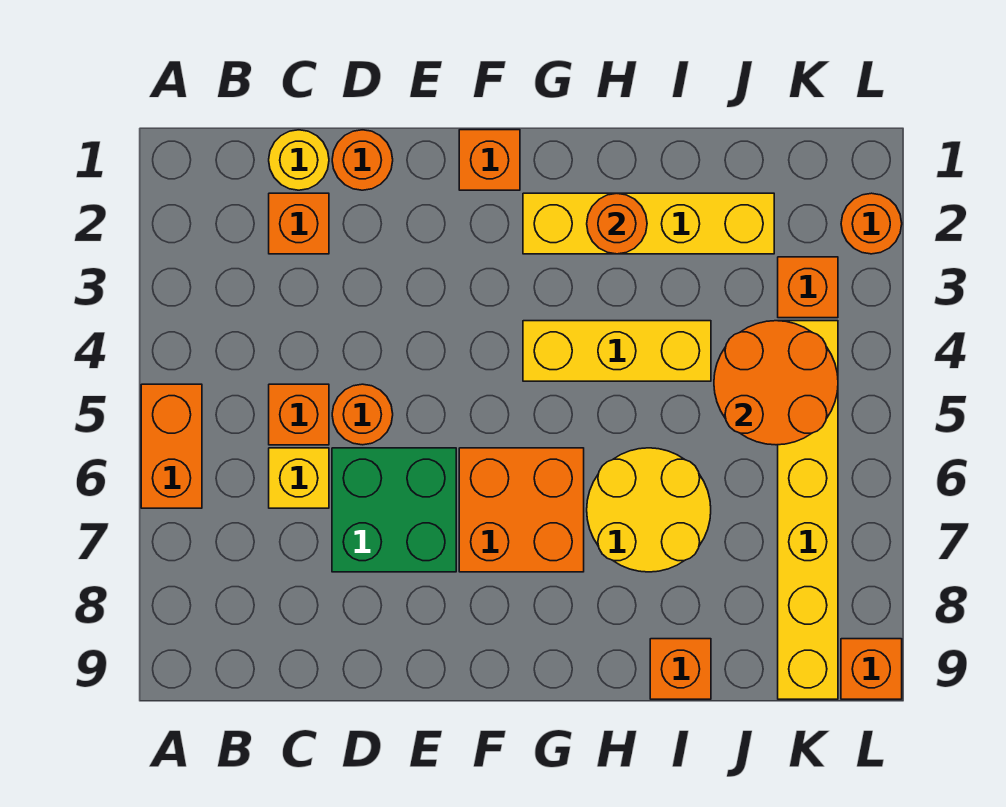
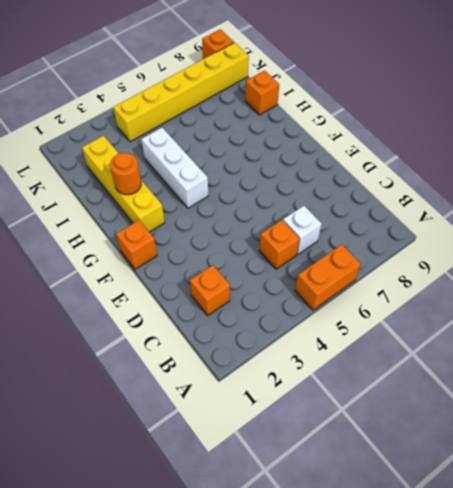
white 1x1 brick [283,206,322,254] -> yellow 1x1 brick [269,448,329,508]
white 1x3 brick [141,128,208,208] -> yellow 1x3 brick [523,321,711,381]
none -> yellow 1x1 round brick [269,130,329,190]
none -> orange 1x1 round brick [332,130,393,190]
none -> orange 1x1 round brick [332,384,393,445]

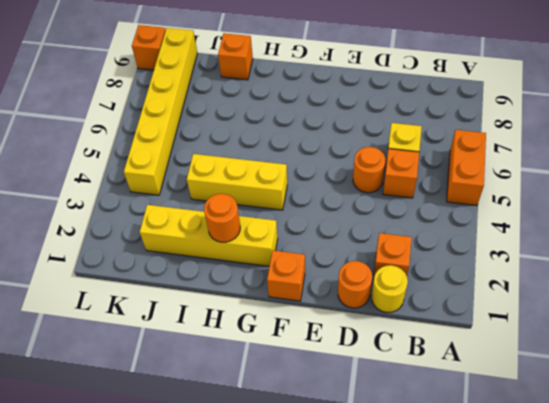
none -> green 2x2 brick [332,448,456,572]
none -> orange 2x2 brick [459,448,584,572]
none -> yellow 2x2 round brick [587,448,711,572]

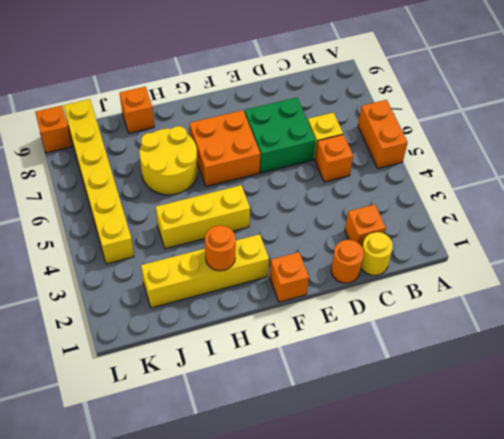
none -> orange 1x1 round brick [332,384,393,445]
none -> orange 1x1 brick [778,257,838,318]
none -> orange 1x1 round brick [841,193,902,254]

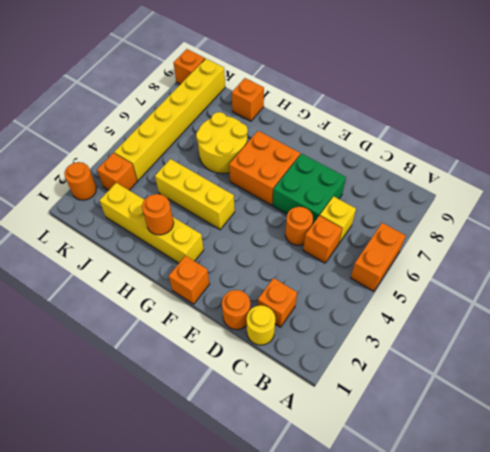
none -> orange 2x2 round brick [714,321,838,445]

